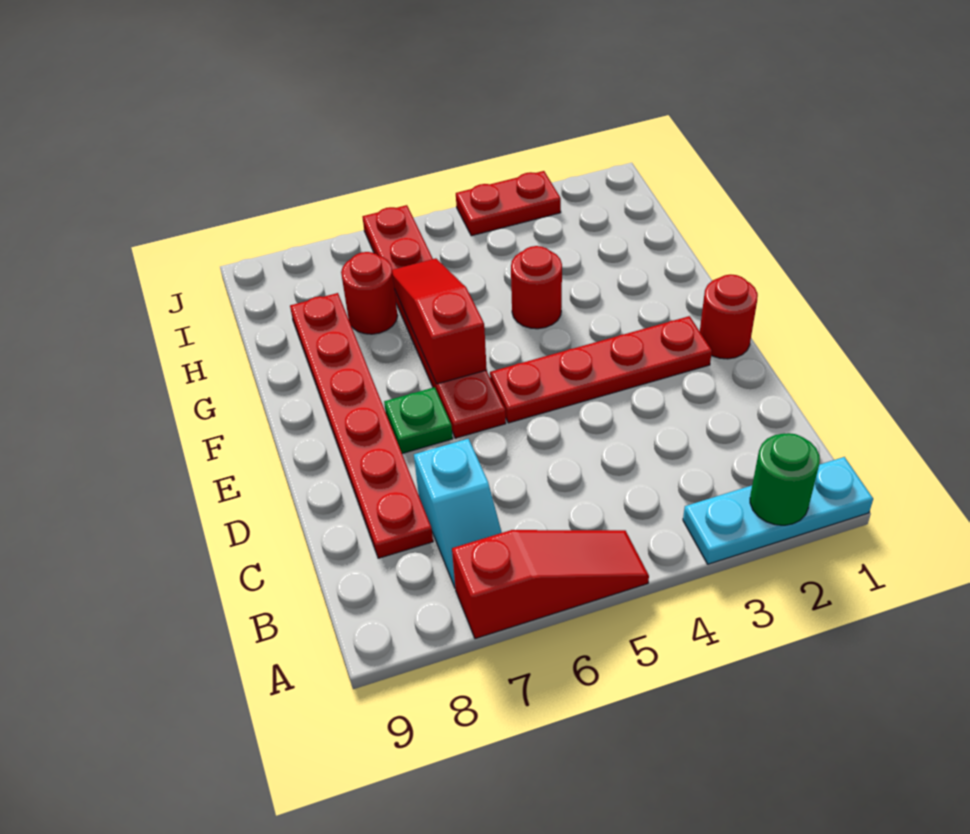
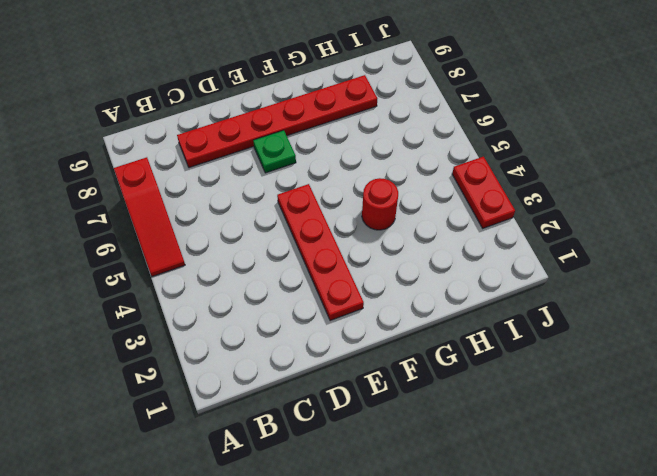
none -> cyan 1x3 plate [683,457,873,564]
none -> cyan 1x2 slope [414,439,502,587]
none -> red 1x1 round brick [700,274,758,359]

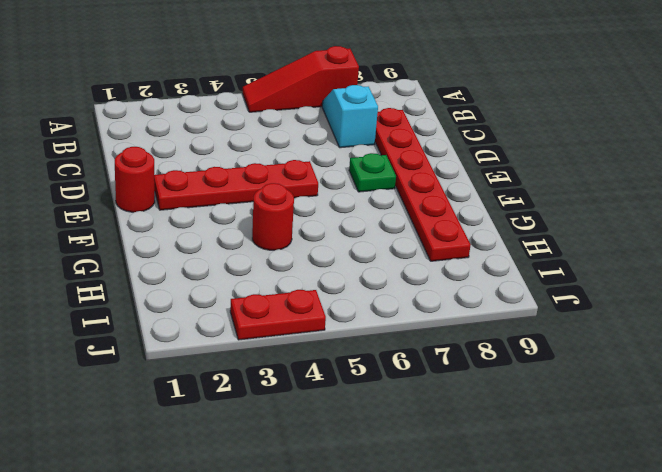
none -> cyan 1x3 plate [683,457,873,564]
none -> red 1x6 plate [362,205,506,438]
none -> red 1x1 round brick [341,252,398,334]

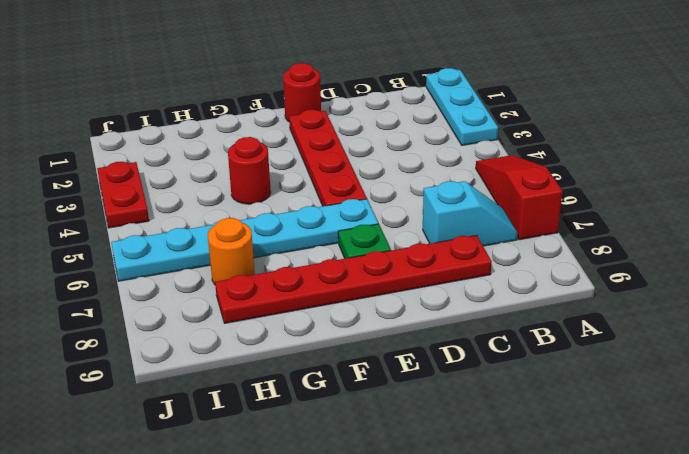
cyan 1x6 plate [111,199,378,281] -> red 1x6 plate [362,205,506,438]
orange 1x1 round brick [208,218,255,284] -> red 1x1 round brick [341,252,398,334]
none -> green 1x1 round brick [750,433,820,525]
none -> red 1x3 slope [392,258,487,384]

